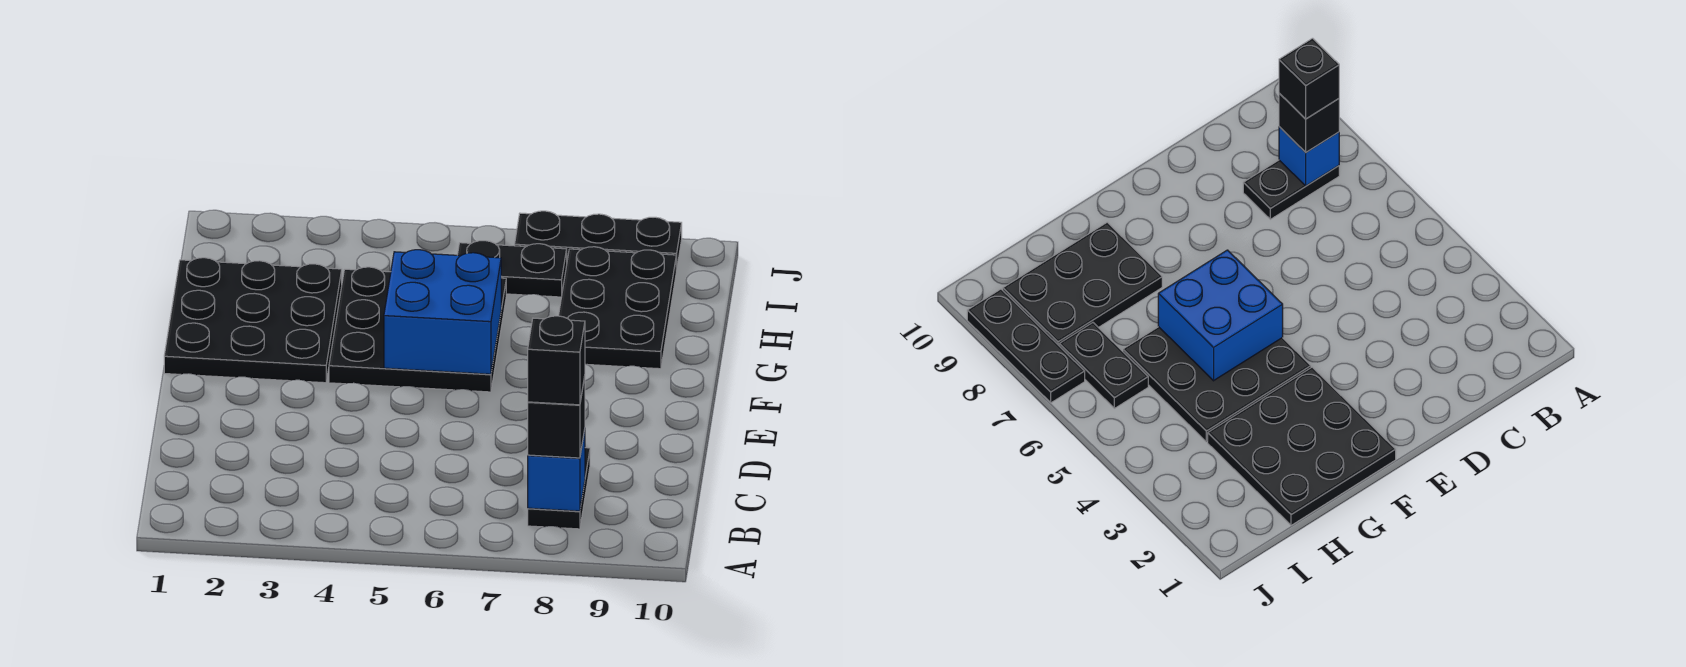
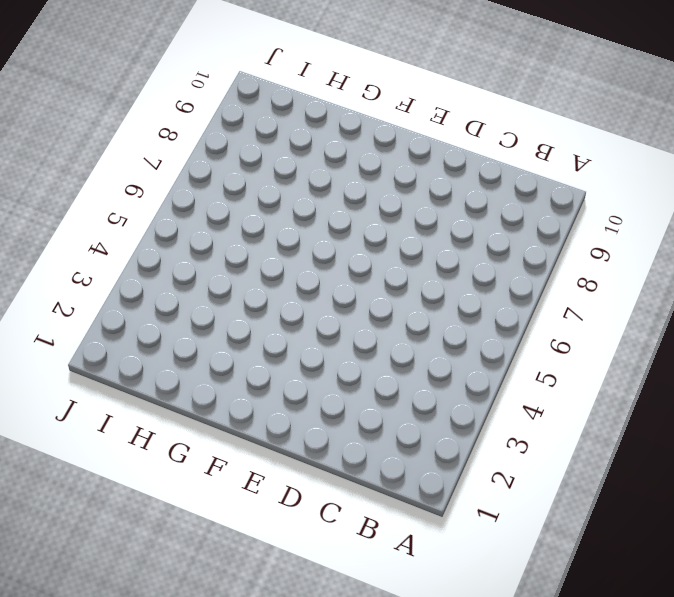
none -> black 1x2 plate [528,448,590,529]
none -> black 3x3 plate [164,258,342,383]

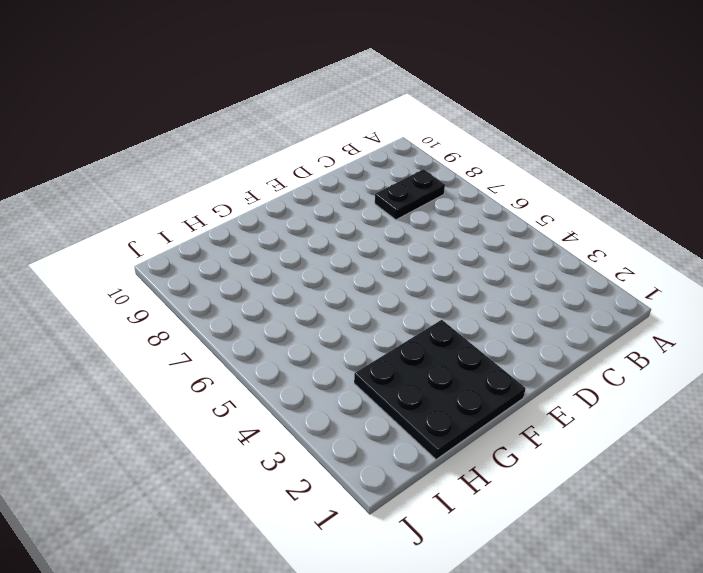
none -> black 3x3 plate [329,267,506,392]
none -> black 2x3 plate [559,247,676,369]

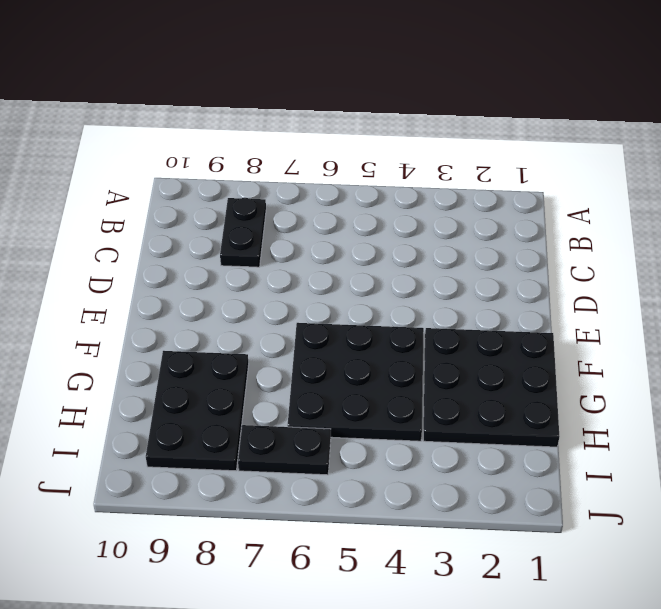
none -> black 1x3 plate [515,211,682,270]
none -> blue 1x1 brick [528,430,585,511]

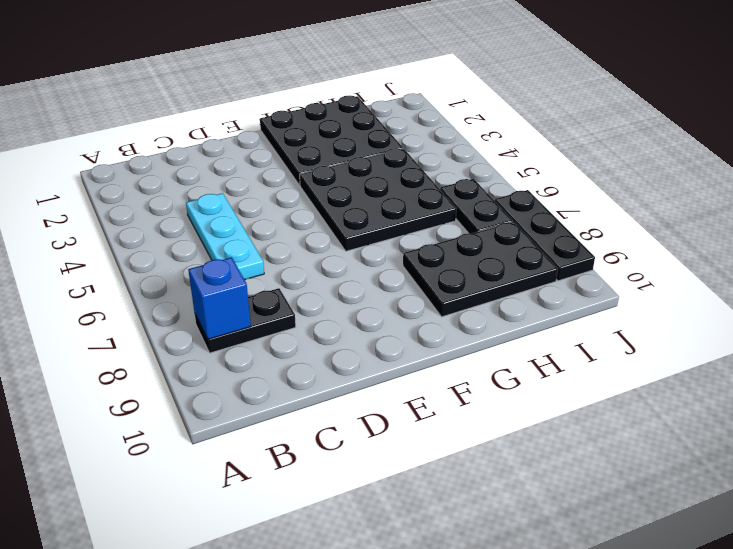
cyan 1x3 plate [186,193,264,280] -> none
none -> blue 2x2 brick [384,250,501,374]
none -> black 1x1 brick [528,377,585,458]

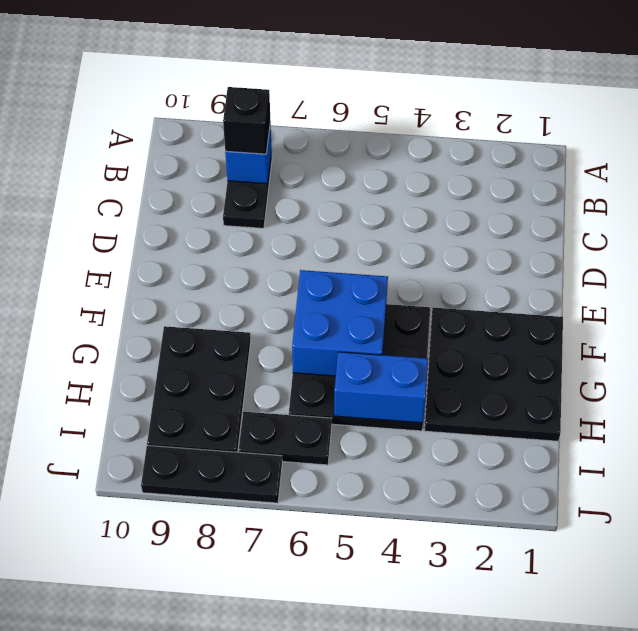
blue 1x2 brick [334,352,428,423] -> none
none -> black 1x1 brick [528,316,585,405]

